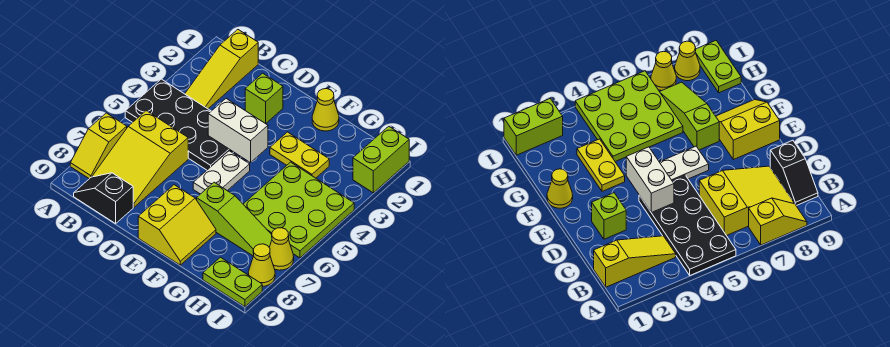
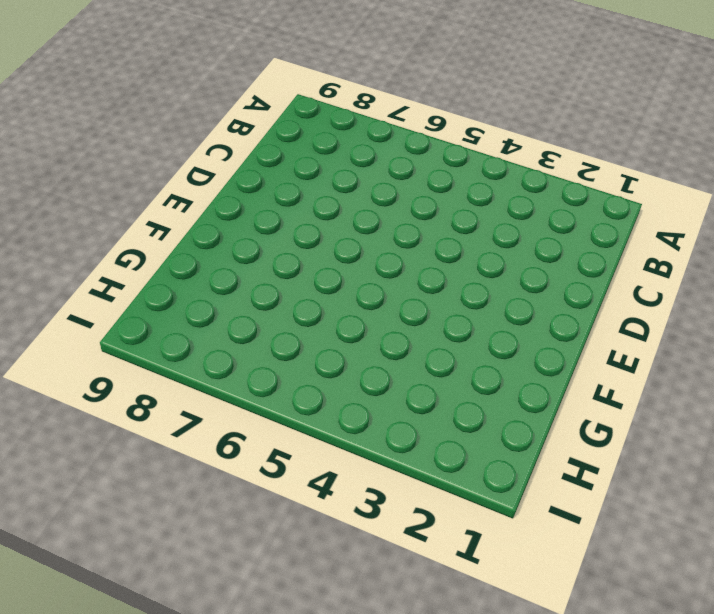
none -> black 2x4 plate [125,79,233,170]
none -> yellow 1x2 slope [70,113,127,179]
none -> yellow 1x3 slope [185,30,258,109]

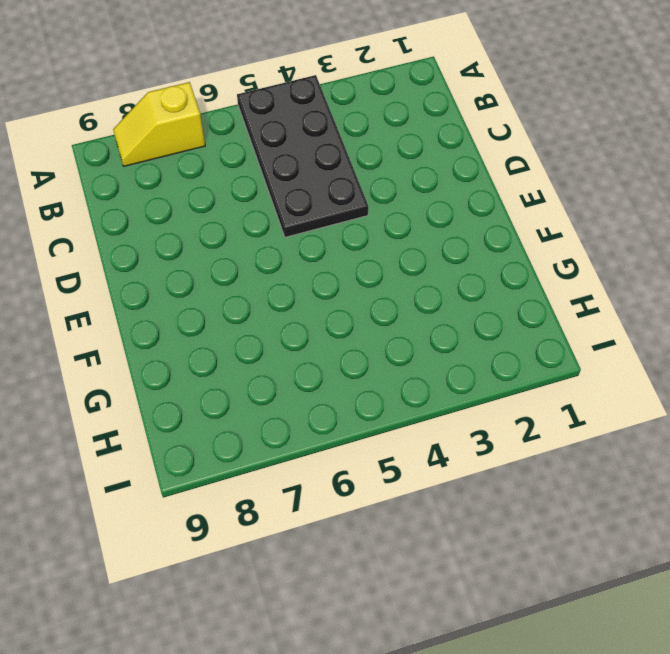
none -> yellow 1x3 slope [185,30,258,109]
none -> yellow 2x3 slope [92,111,188,207]
none -> black 1x2 slope [74,173,133,224]

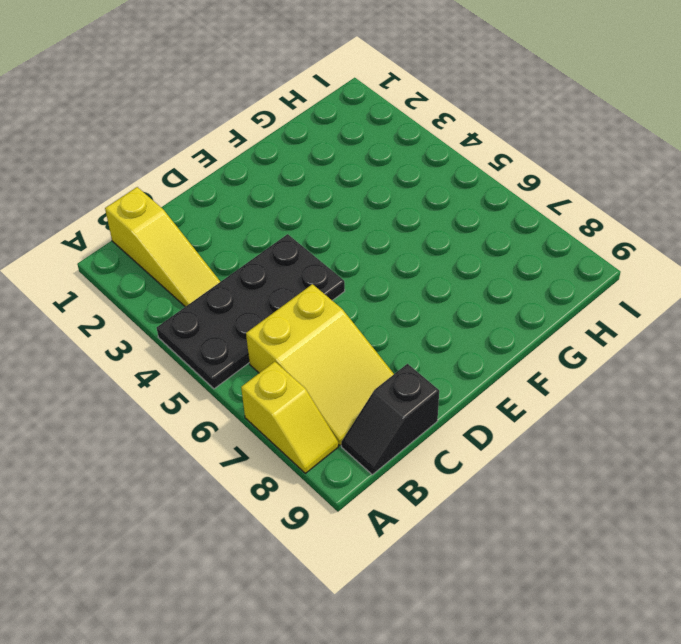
none -> lime 1x1 brick [245,73,283,124]
none -> white 1x2 plate [193,151,250,194]
none -> yellow 2x2 slope [138,185,216,265]

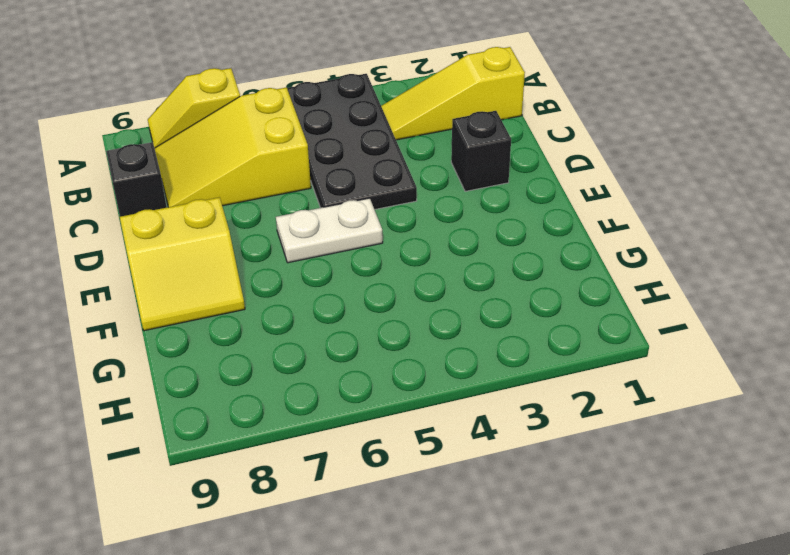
black 1x1 brick [451,111,511,191] -> lime 1x1 brick [245,73,283,124]
none -> yellow 1x1 cone [312,89,339,131]
none -> yellow 1x2 plate [270,132,329,178]
none -> lime 1x3 slope [197,182,272,256]

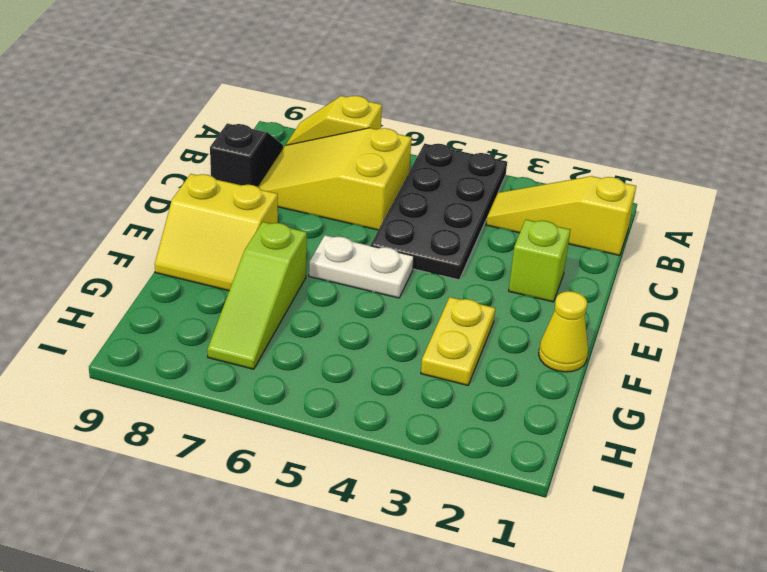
none -> lime 3x3 plate [243,162,354,258]
none -> lime 1x2 plate [203,257,262,307]
none -> lime 1x2 brick [353,126,409,193]

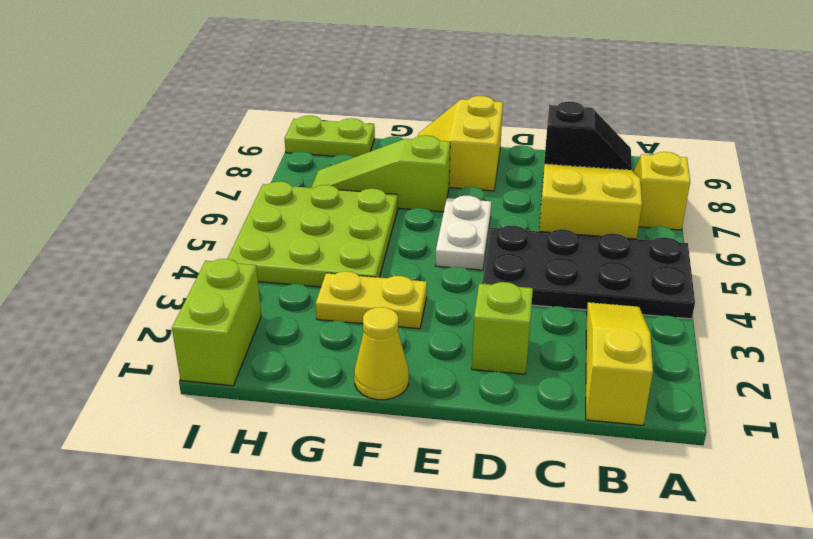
none -> yellow 1x1 cone [269,228,294,270]
none -> yellow 1x1 cone [248,244,275,286]
none -> white 1x2 brick [208,99,268,163]

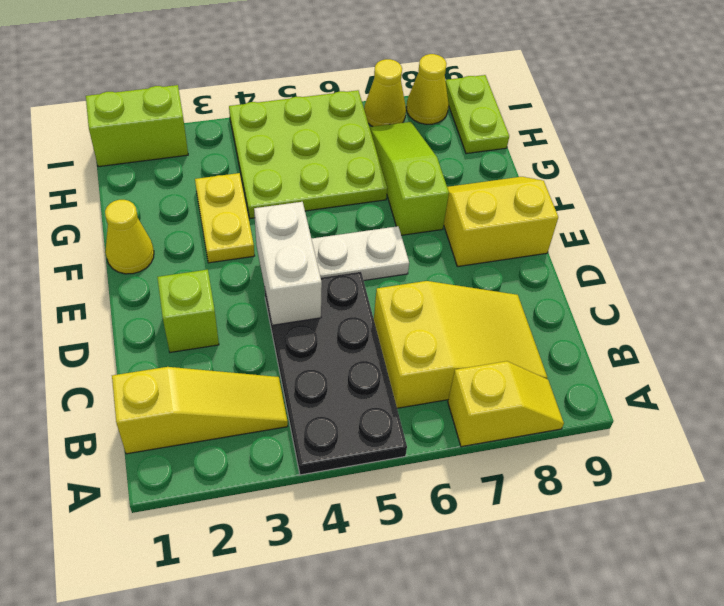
none -> black 1x2 slope [74,173,133,224]

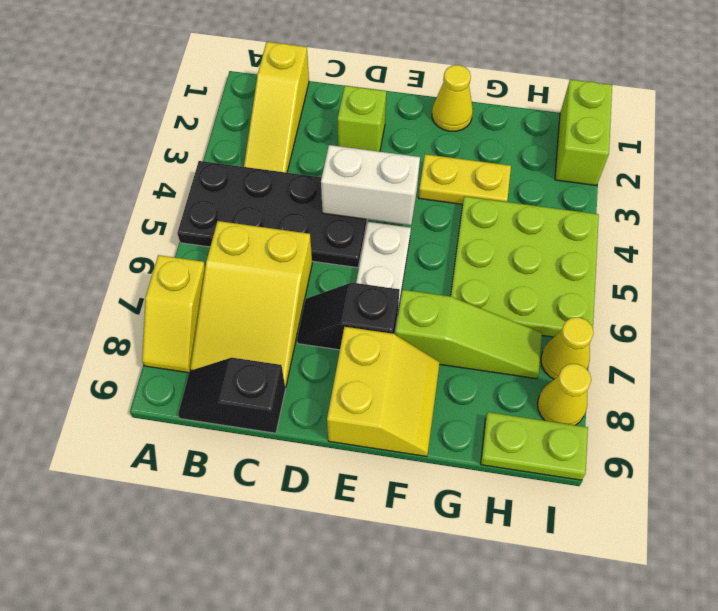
black 1x2 slope [297,283,400,350] -> none

